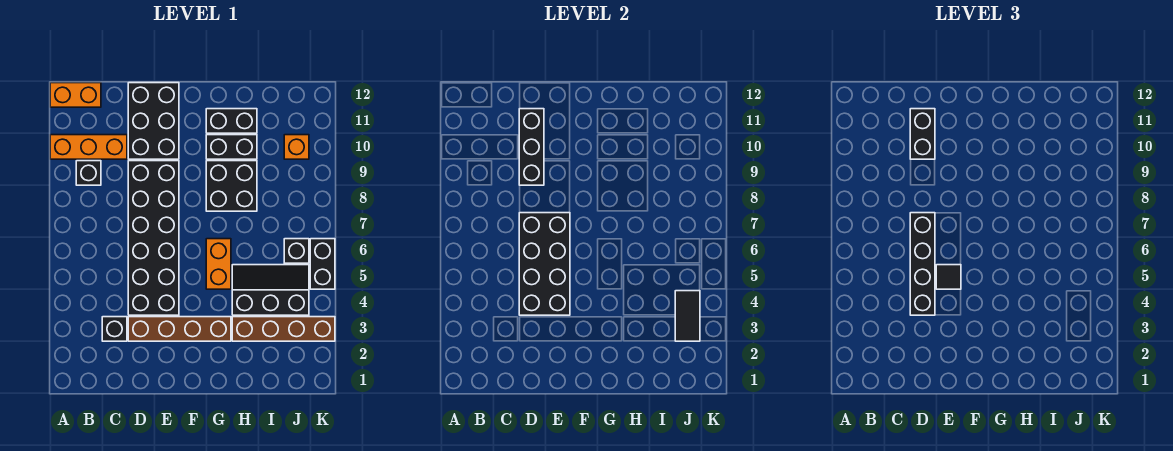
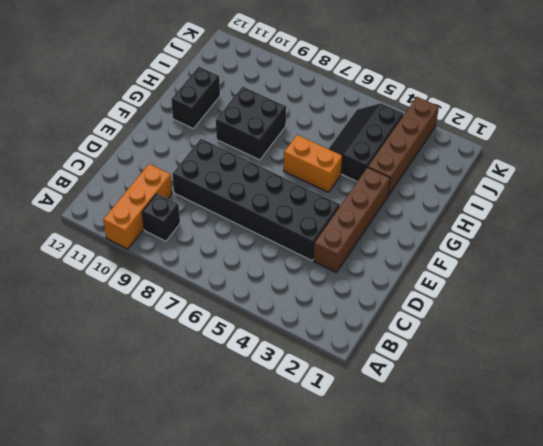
none -> orange 1x2 brick [50,83,101,107]
none -> black 1x1 brick [102,317,127,341]
none -> black 2x3 brick [128,83,179,159]

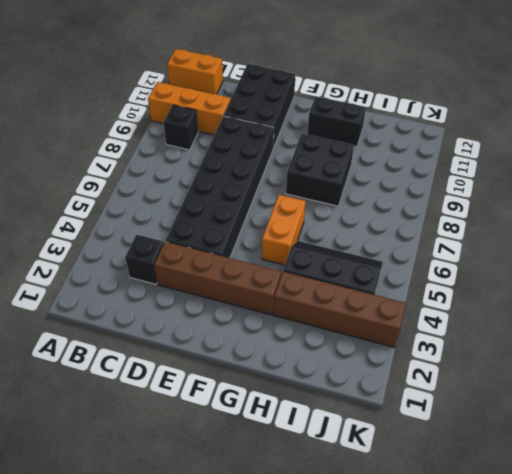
none -> black 1x2 brick [206,135,257,159]
none -> black 1x1 brick [284,239,309,263]
none -> orange 1x1 brick [284,135,309,159]

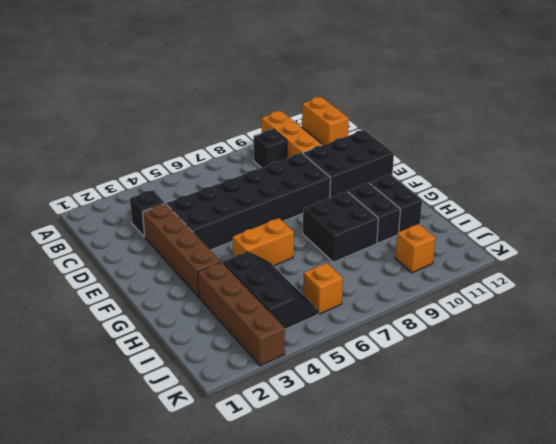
orange 1x1 brick [303,263,343,314] -> black 1x1 brick [284,239,309,263]
none -> black 1x2 brick [310,239,335,289]
none -> black 2x4 brick [519,213,570,315]
none -> black 1x3 brick [519,109,544,185]

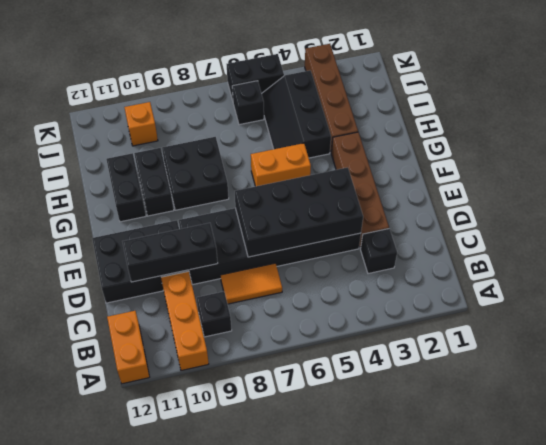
orange 1x2 tile [220,263,282,304] -> none
none -> black 1x2 tile [675,291,700,341]
none -> black 1x4 brick [910,213,935,315]
none -> black 1x2 brick [910,109,935,159]

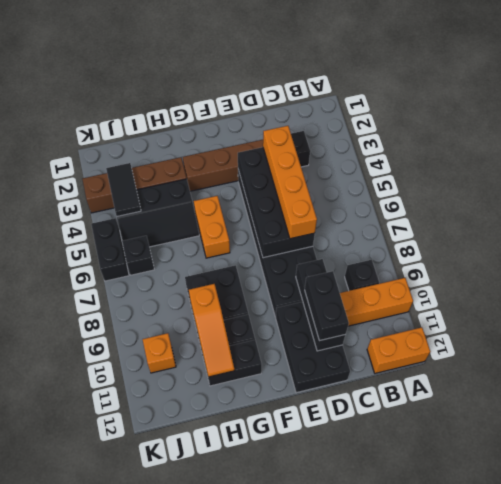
orange 1x4 brick [263,126,317,239] -> black 1x4 brick [910,213,935,315]
orange 1x3 slope [189,284,235,377] -> none
none -> black 1x1 tile [936,265,961,289]

